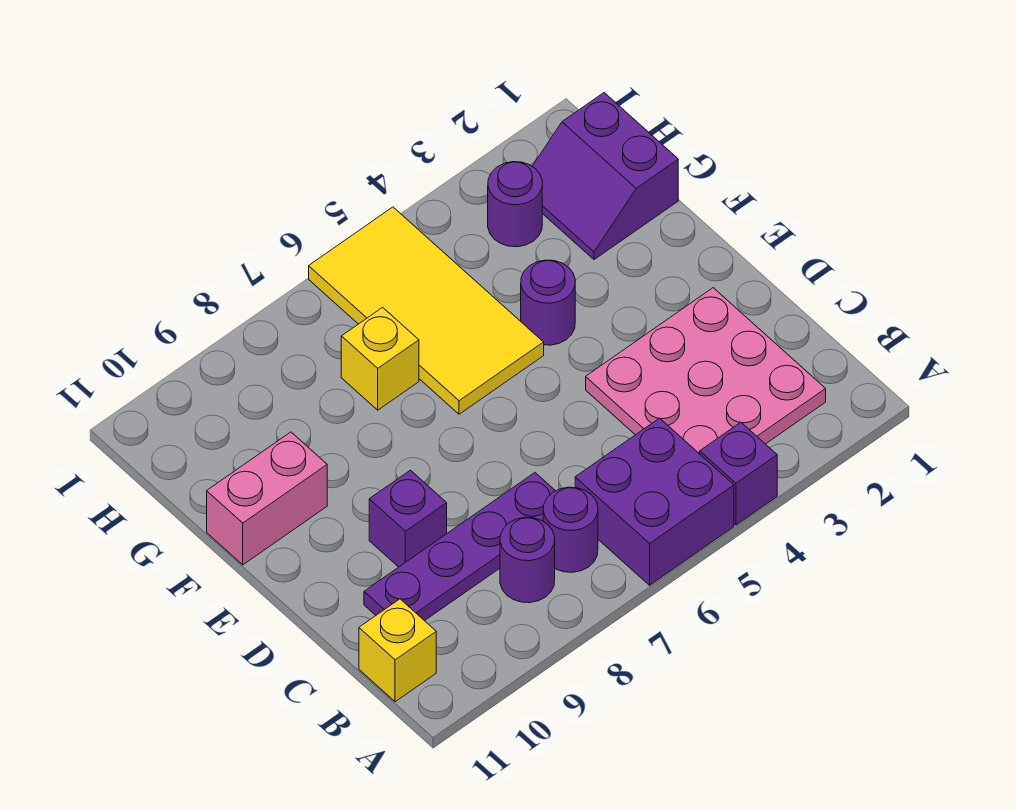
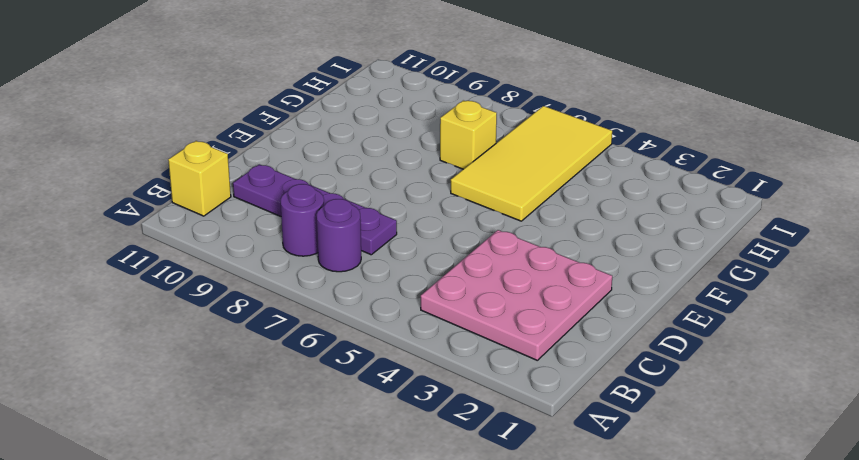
none -> purple 1x1 brick [700,422,777,525]
none -> purple 2x2 brick [575,418,734,585]
none -> purple 1x1 brick [369,470,447,567]

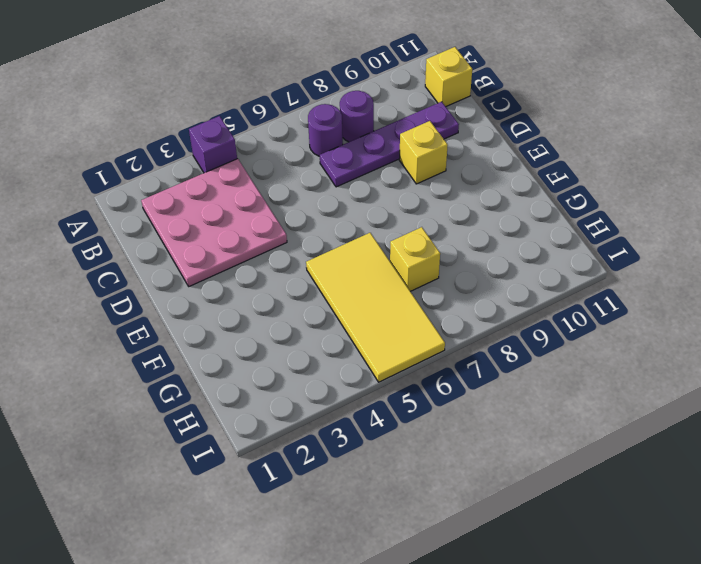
yellow 1x1 brick [399,121,448,184] -> purple 1x1 brick [369,470,447,567]
none -> purple 2x2 brick [575,418,734,585]
none -> purple 1x1 round brick [521,260,575,345]
none -> pink 1x2 brick [207,432,327,565]

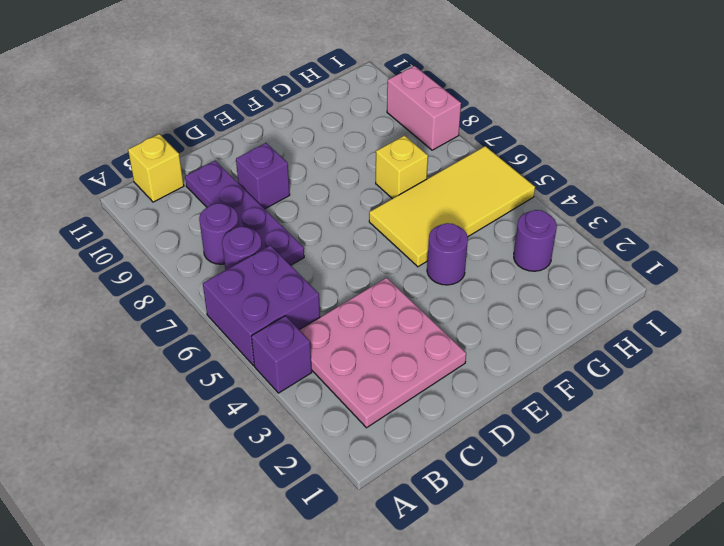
pink 1x2 brick [387,66,461,150] -> pink 1x2 brick moved to [207,432,327,565]
none -> purple 2x2 slope [532,93,678,260]

